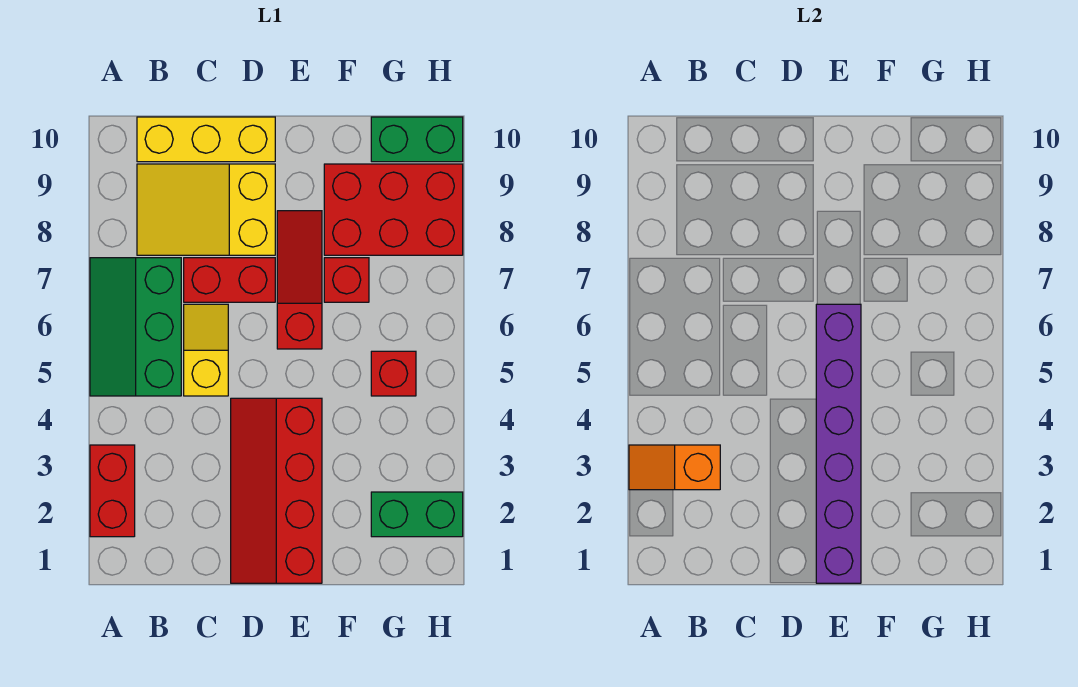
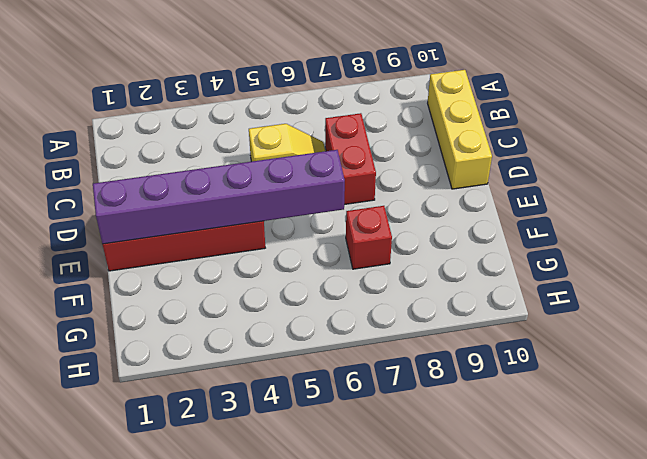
none -> red 1x2 brick [90,445,135,537]
none -> green 2x3 slope [90,258,181,396]
none -> yellow 2x3 slope [137,164,275,255]

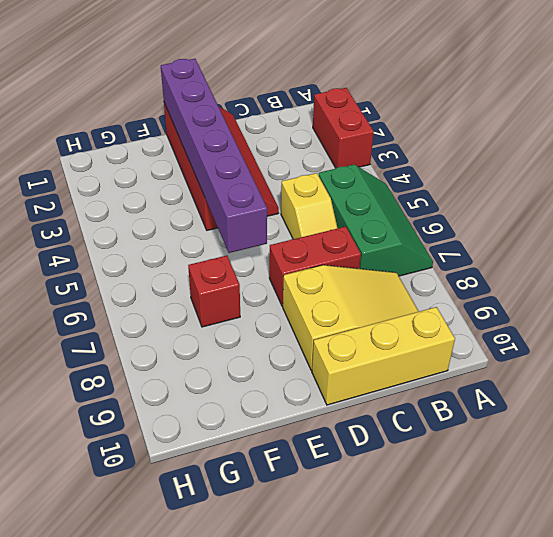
none -> red 1x3 slope [277,211,322,349]
none -> red 2x3 brick [324,164,463,255]
none -> green 1x2 brick [371,492,463,537]

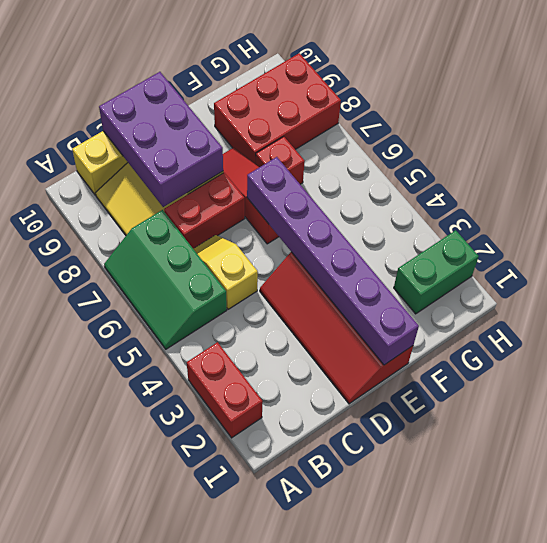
purple 2x3 brick [99,72,223,207] -> none
none -> red 1x1 brick [371,351,416,396]
none -> green 1x2 brick [371,117,463,162]
none -> orange 1x2 slope [629,445,720,490]

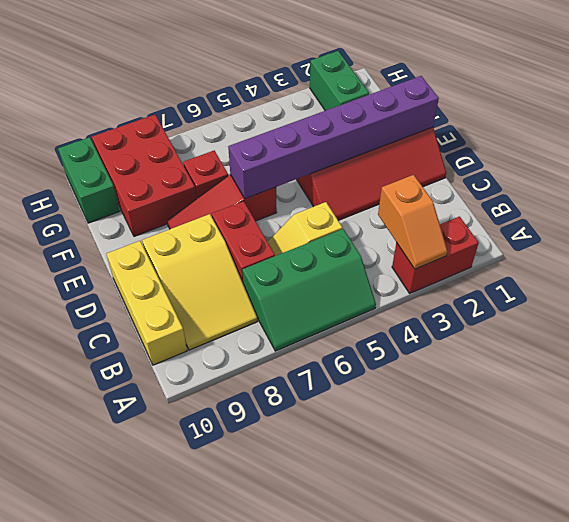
none -> red 1x1 brick [371,351,416,396]

